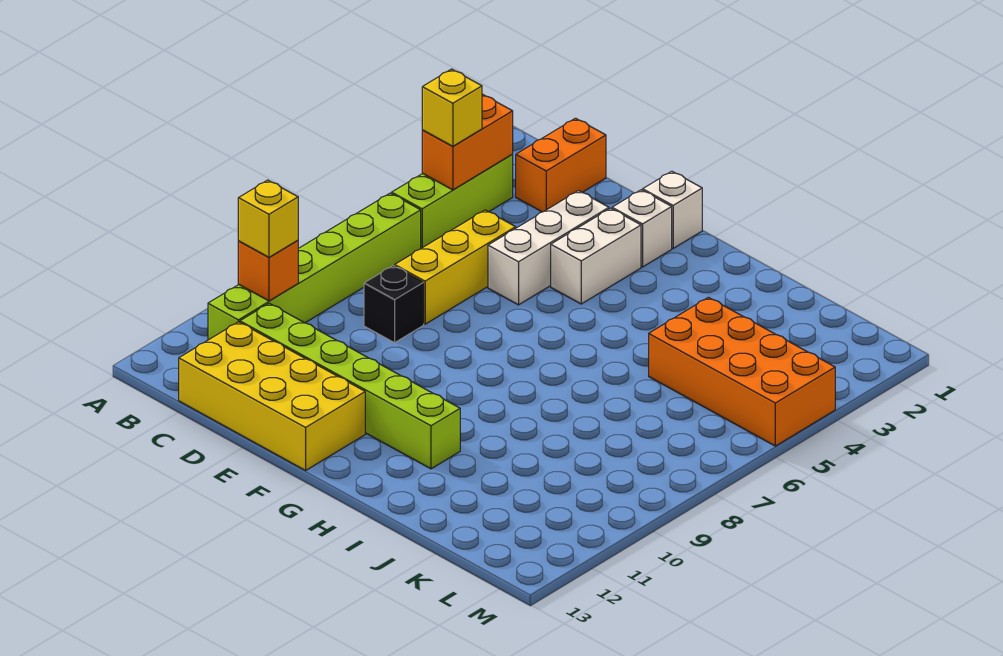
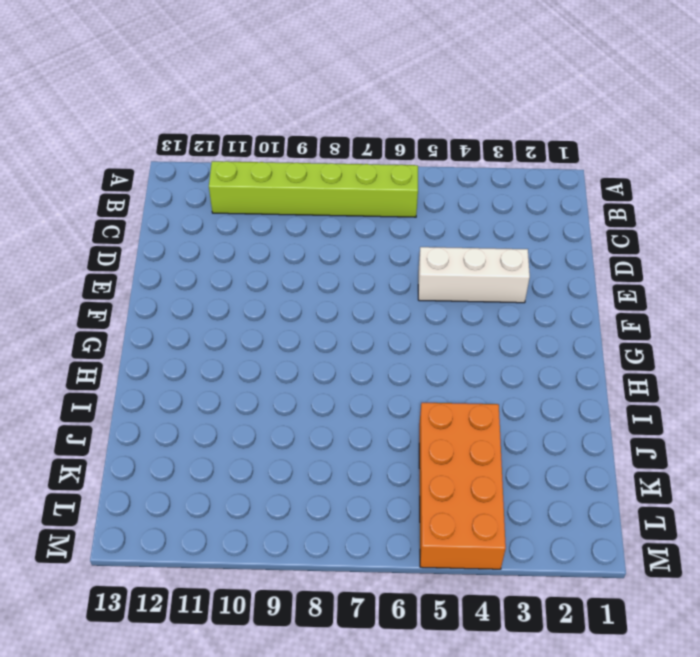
none -> lime 1x3 brick [392,155,513,248]
none -> orange 1x2 brick [516,118,606,212]
none -> lime 1x6 brick [240,303,460,469]

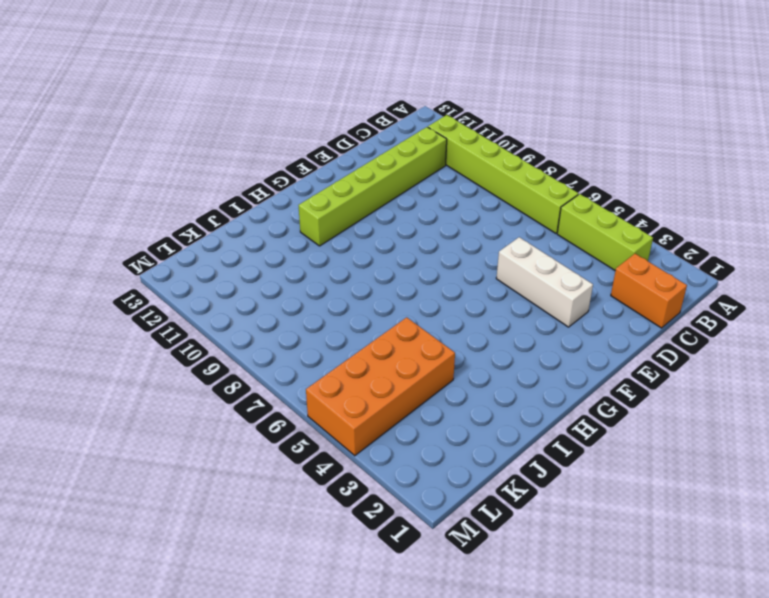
none -> yellow 2x4 brick [179,322,365,470]
none -> yellow 1x3 brick [395,210,516,324]
none -> black 1x1 brick [364,266,424,343]

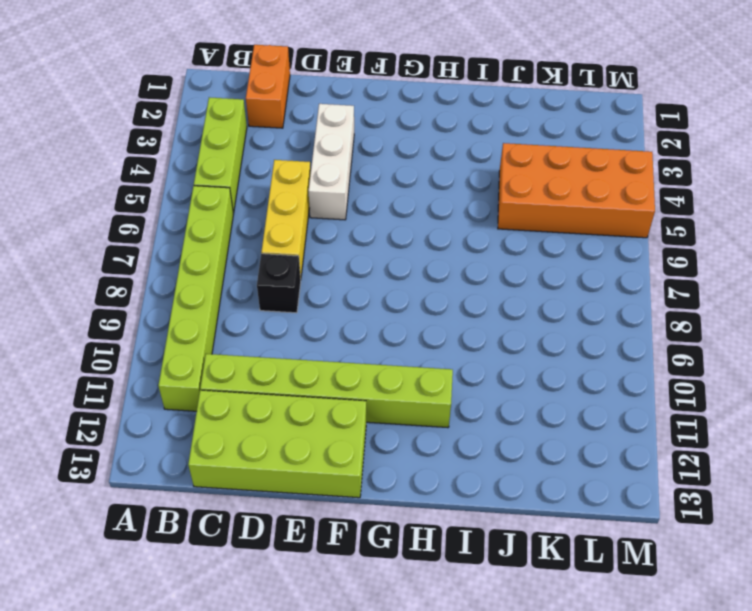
lime 2x4 brick [188,390,366,498] -> yellow 2x4 brick [179,322,365,470]
none -> white 1x1 brick [643,171,702,248]
none -> white 1x1 brick [612,190,672,267]
none -> white 1x2 brick [551,208,641,304]

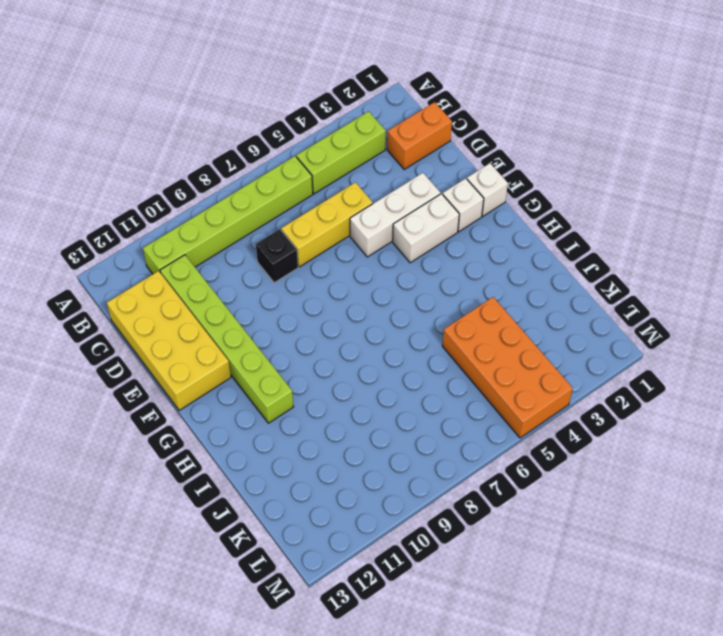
none -> orange 1x2 brick [422,94,513,190]
none -> orange 1x1 brick [238,241,298,301]
none -> yellow 1x1 brick [422,69,482,146]

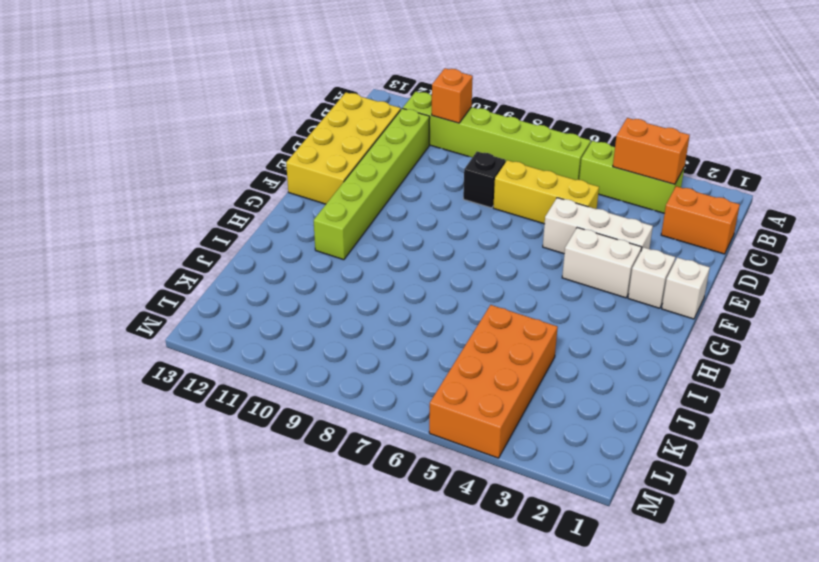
none -> yellow 1x1 brick [422,69,482,146]
none -> yellow 1x1 brick [238,180,298,257]

